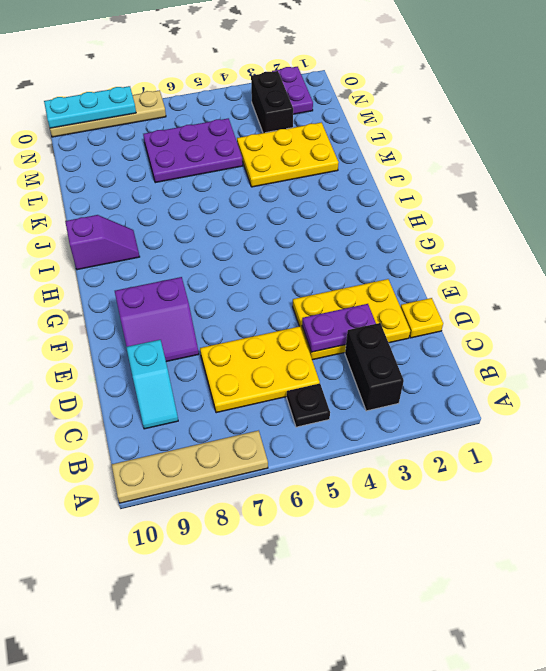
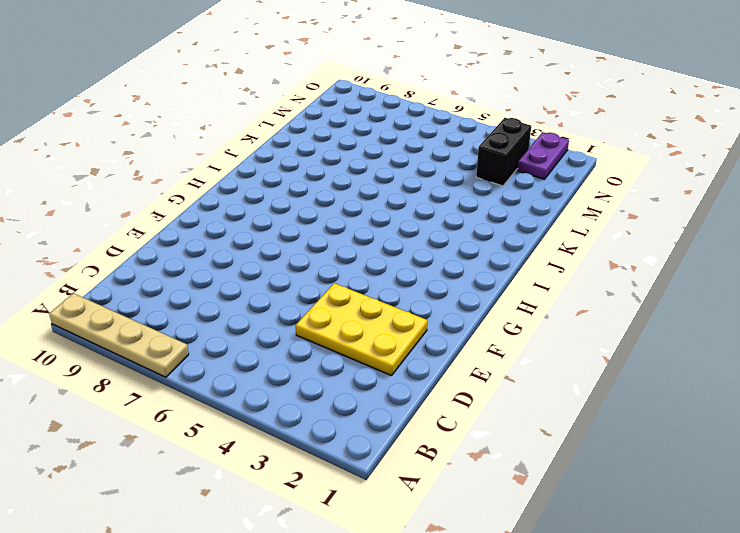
none -> black 1x2 brick [345,323,404,411]
none -> black 1x1 plate [287,384,330,427]
none -> yellow 2x3 plate [200,326,320,413]

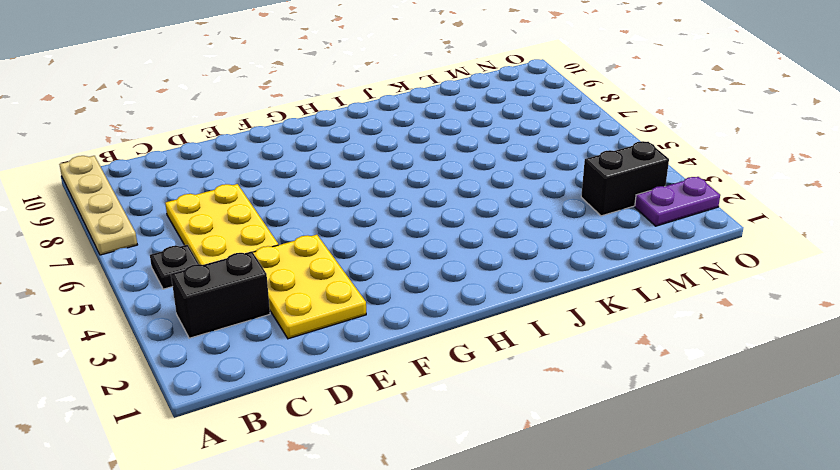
none -> cyan 1x2 slope [126,340,178,429]
none -> yellow 1x1 plate [401,298,443,338]
none -> purple 2x2 slope [115,277,199,362]

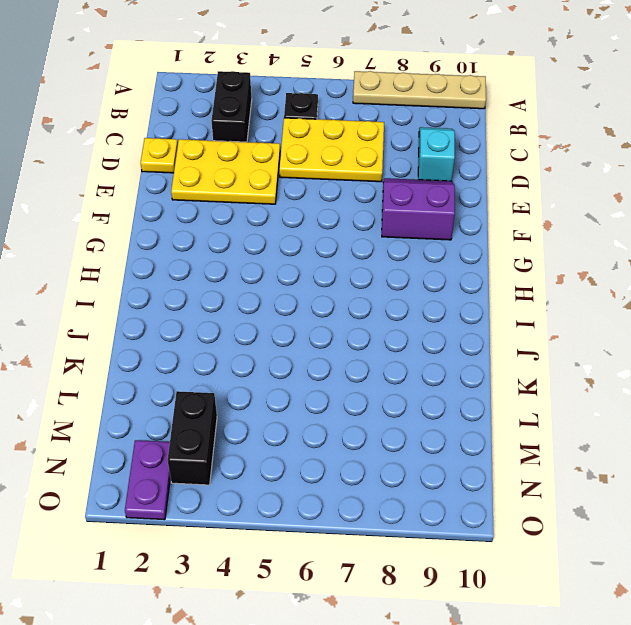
none -> purple 1x2 slope [65,215,140,270]
none -> yellow 2x3 plate [237,122,339,187]
none -> purple 2x3 plate [143,118,243,183]

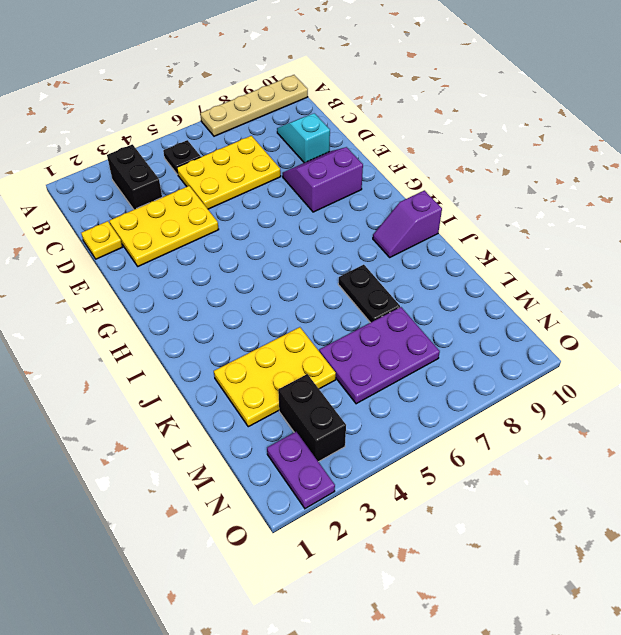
black 1x2 plate [338,265,400,323] -> none
none -> tan 1x4 plate [50,90,166,137]
none -> purple 1x2 plate [302,304,376,352]
none -> cyan 1x3 plate [44,86,136,128]

